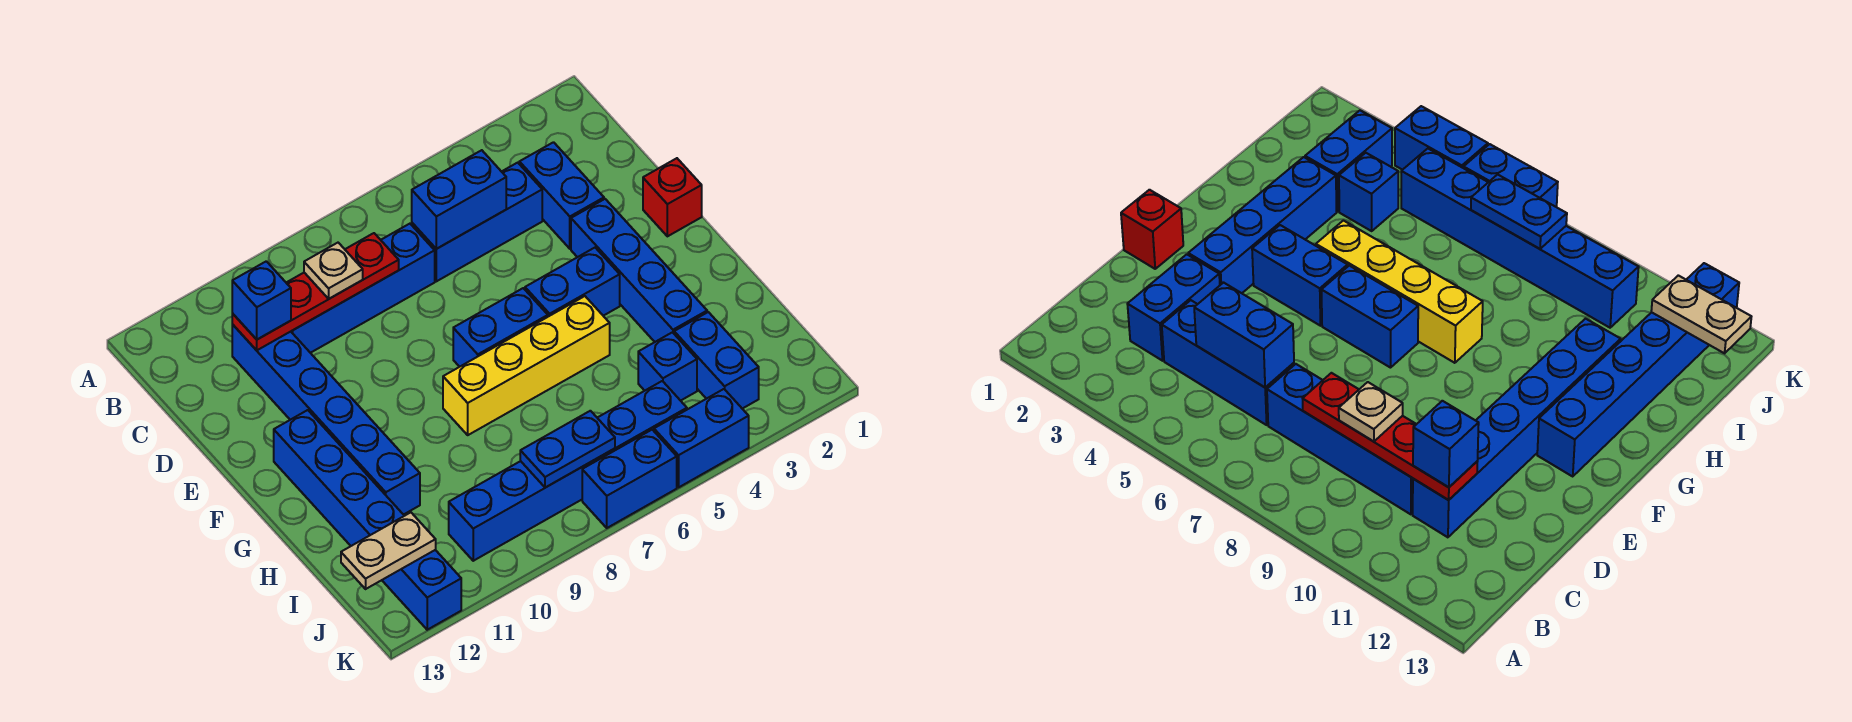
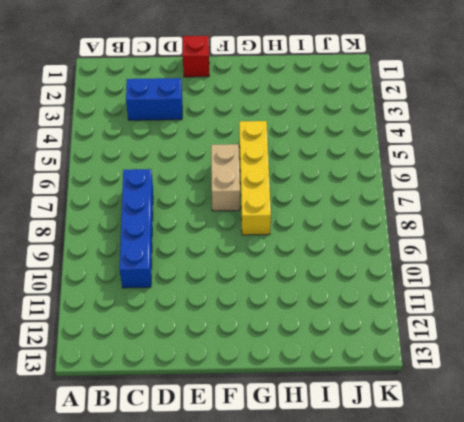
tan 1x2 brick [211,144,240,211] -> blue 1x2 brick [453,288,548,367]
none -> blue 1x3 brick [412,163,542,281]
none -> blue 1x6 brick [232,324,420,515]
none -> blue 1x4 brick [571,199,707,342]

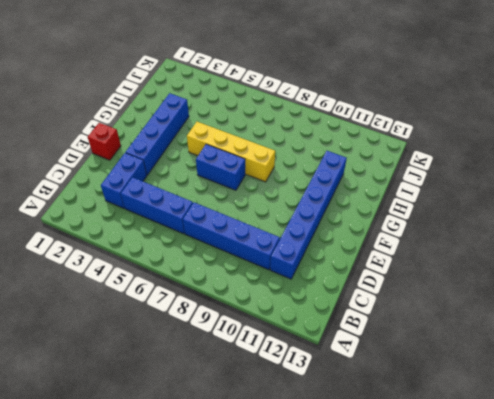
none -> blue 1x2 brick [525,248,620,317]
none -> blue 1x6 brick [274,410,461,630]
none -> blue 1x2 brick [674,312,759,409]

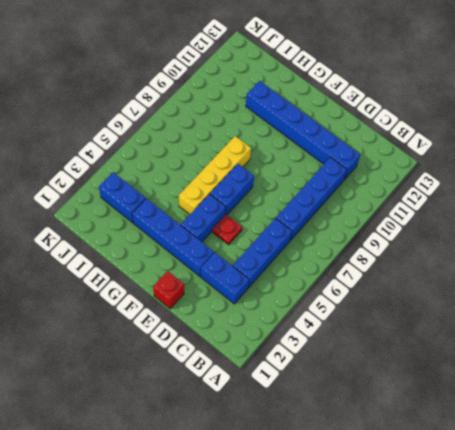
red 1x1 plate [212,215,242,245] -> none
none -> blue 1x6 brick [274,410,461,630]
none -> blue 1x1 brick [638,332,697,401]
none -> blue 1x6 brick [449,381,687,561]

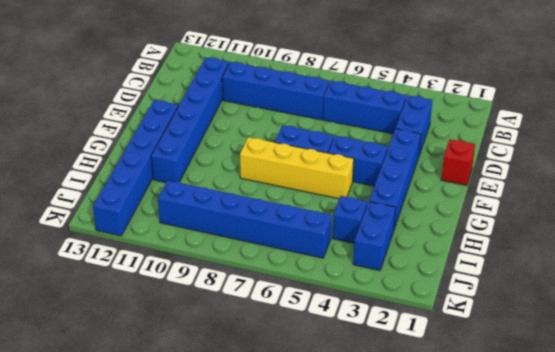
none -> blue 1x2 brick [654,389,749,487]
none -> blue 1x2 brick [582,430,677,528]
none -> blue 1x2 brick [412,150,506,249]

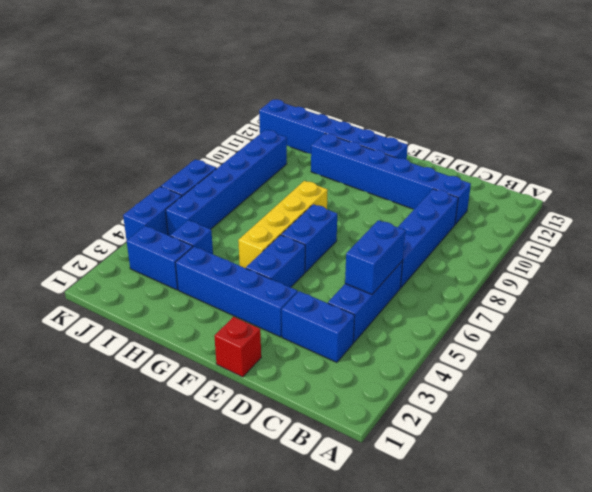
none -> red 1x4 plate [232,233,399,350]
none -> blue 1x2 plate [520,411,615,488]
none -> tan 1x2 plate [341,513,436,589]

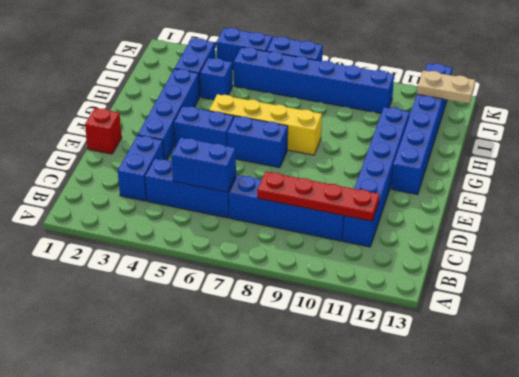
none -> blue 1x2 plate [520,411,615,488]
none -> tan 1x1 plate [304,243,363,299]
none -> blue 1x1 brick [232,261,291,339]

